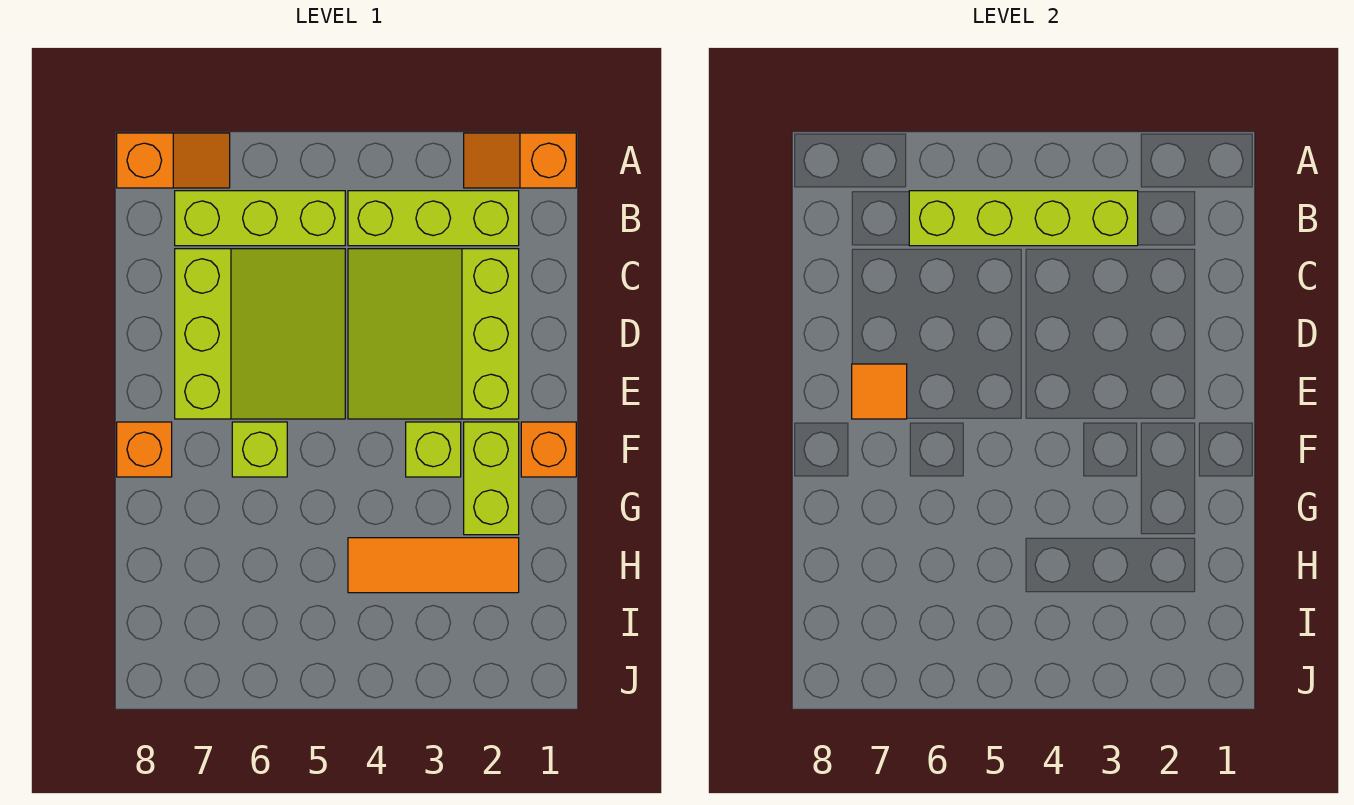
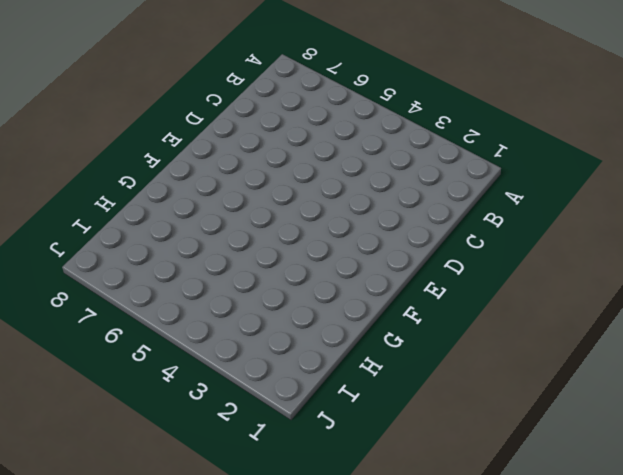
none -> orange 1x2 slope [464,133,576,188]
none -> orange 1x2 slope [117,133,230,188]
none -> lime 1x3 brick [348,191,519,246]

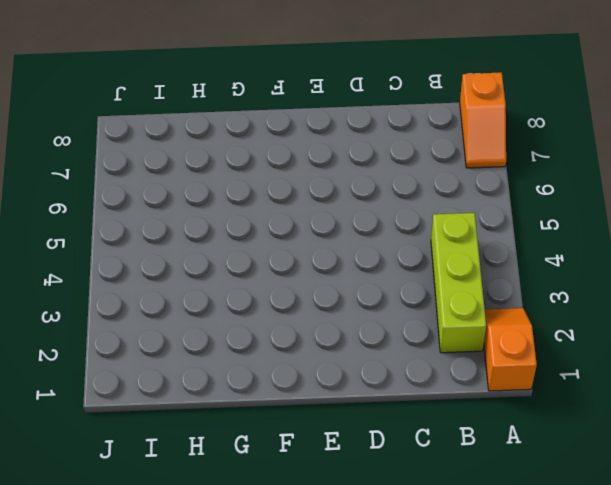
none -> lime 1x3 brick [175,191,345,246]
none -> lime 3x3 slope [348,249,519,419]
none -> lime 3x3 slope [175,249,345,419]

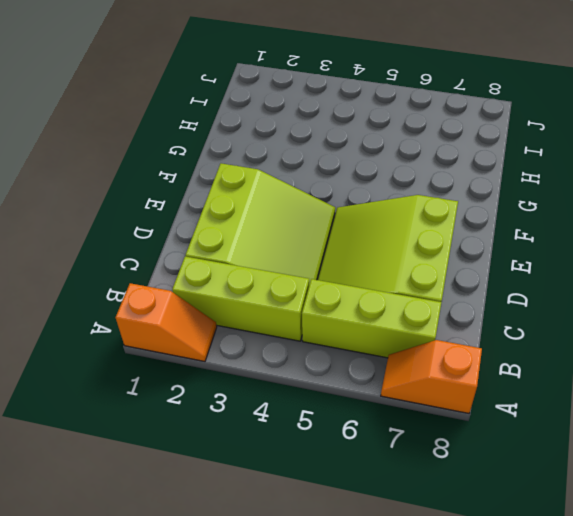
none -> orange 1x1 brick [521,422,576,477]
none -> lime 1x2 brick [464,422,519,535]
none -> lime 1x1 brick [406,422,461,477]

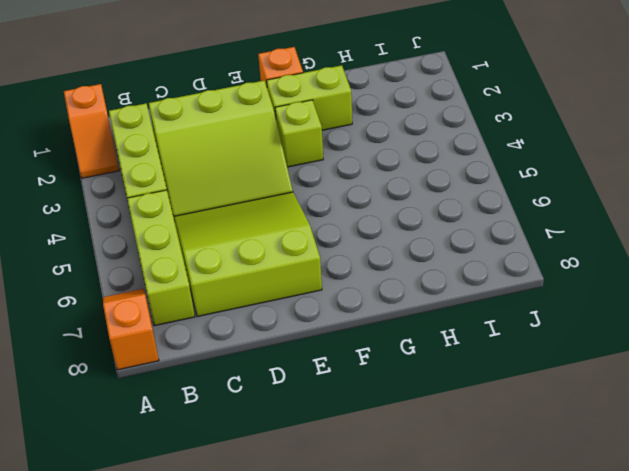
none -> lime 1x1 brick [232,422,287,477]
none -> orange 1x1 brick [117,422,172,477]
none -> orange 1x3 tile [348,538,519,593]

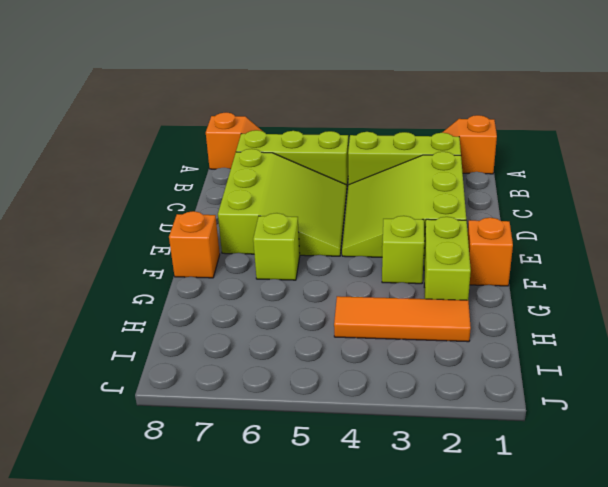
none -> lime 1x4 brick [909,191,1138,246]
none -> orange 1x1 tile [852,364,907,419]

